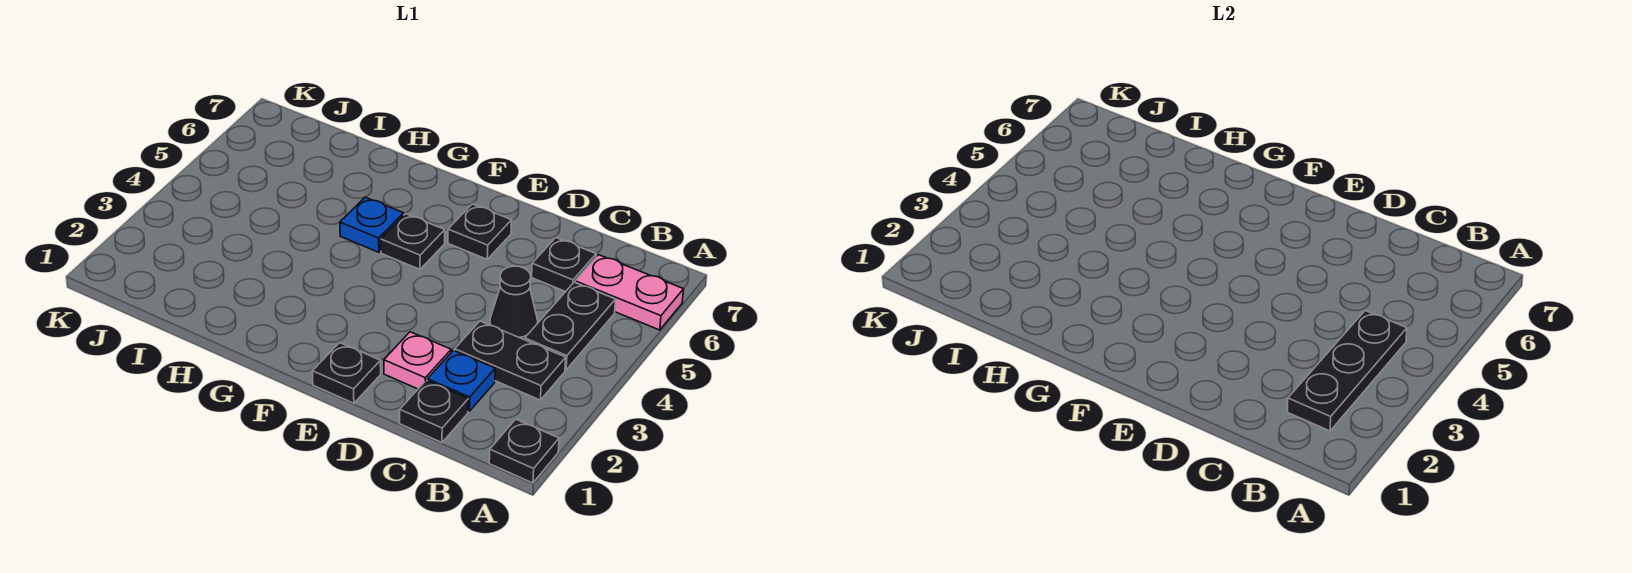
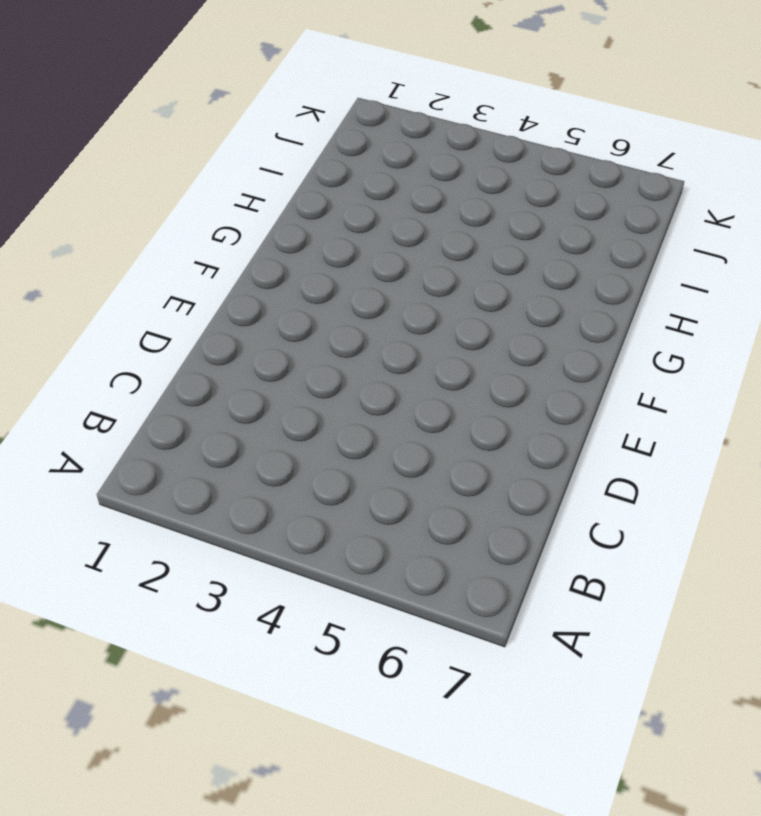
none -> black 1x1 plate [489,419,559,483]
none -> pink 1x2 plate [575,255,684,330]
none -> black 1x2 plate [455,321,566,400]

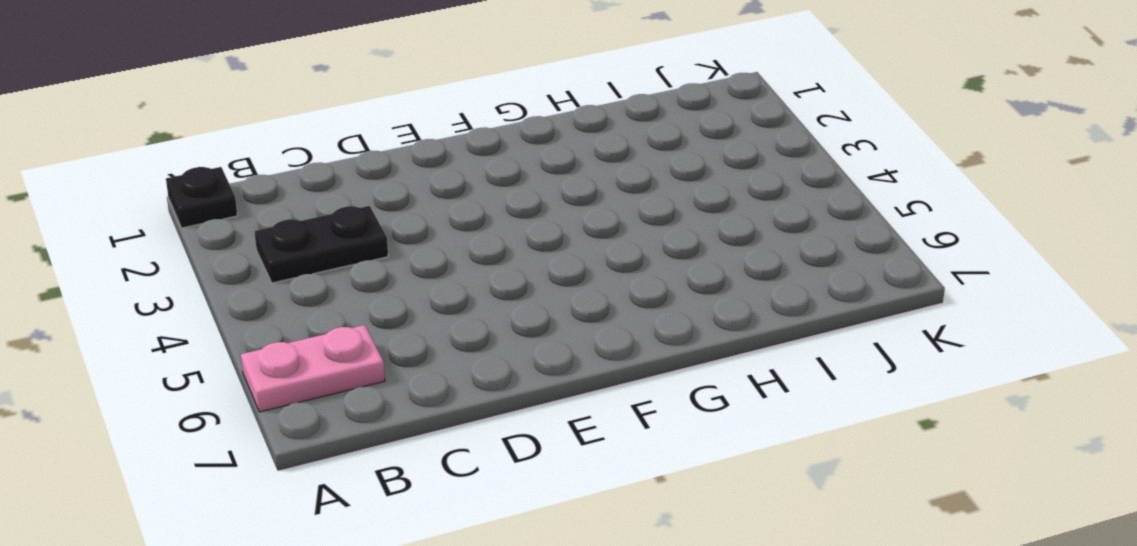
none -> black 1x2 plate [525,282,616,370]
none -> black 1x1 plate [400,380,468,442]
none -> blue 1x1 plate [428,350,495,411]

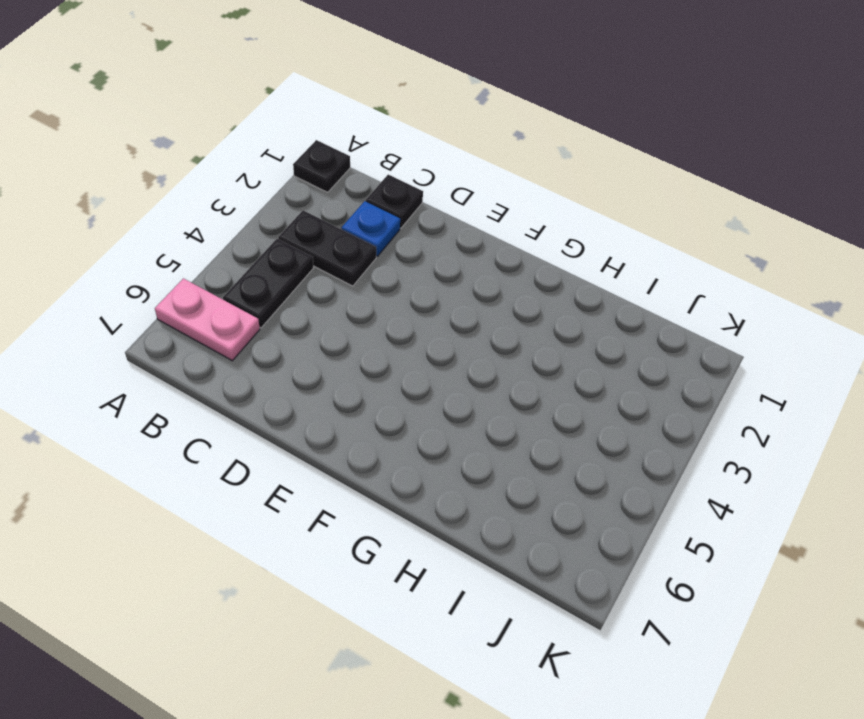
none -> black 1x1 cone [490,266,538,340]
none -> black 1x1 plate [532,238,596,292]
none -> pink 1x1 plate [384,332,451,389]

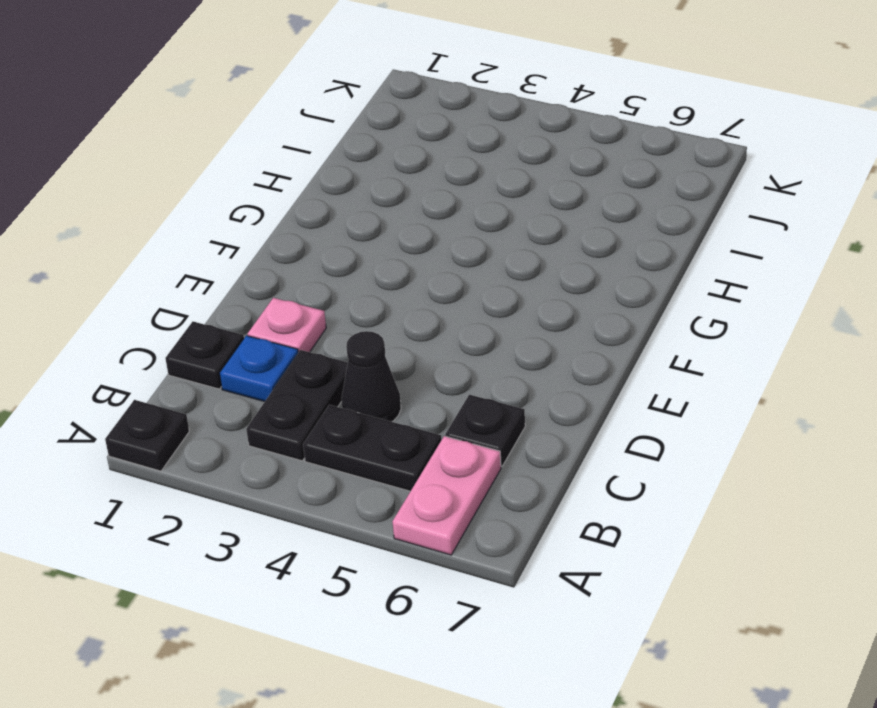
none -> black 1x1 plate [312,343,381,403]
none -> black 1x1 plate [448,204,512,259]
none -> black 1x1 plate [381,214,445,269]

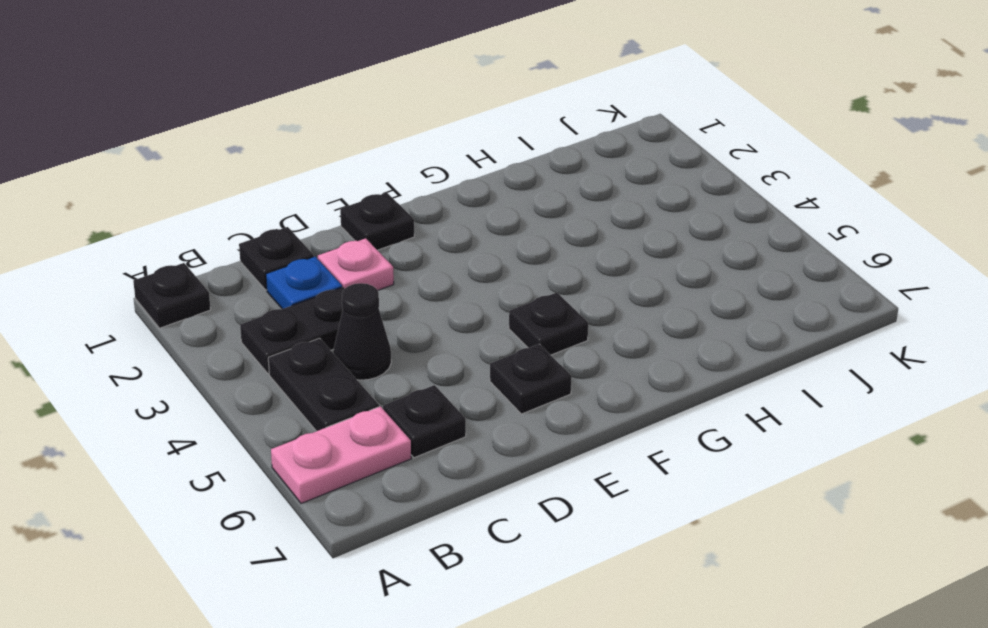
none -> blue 1x1 plate [340,197,404,252]
none -> black 1x3 plate [1288,311,1407,431]

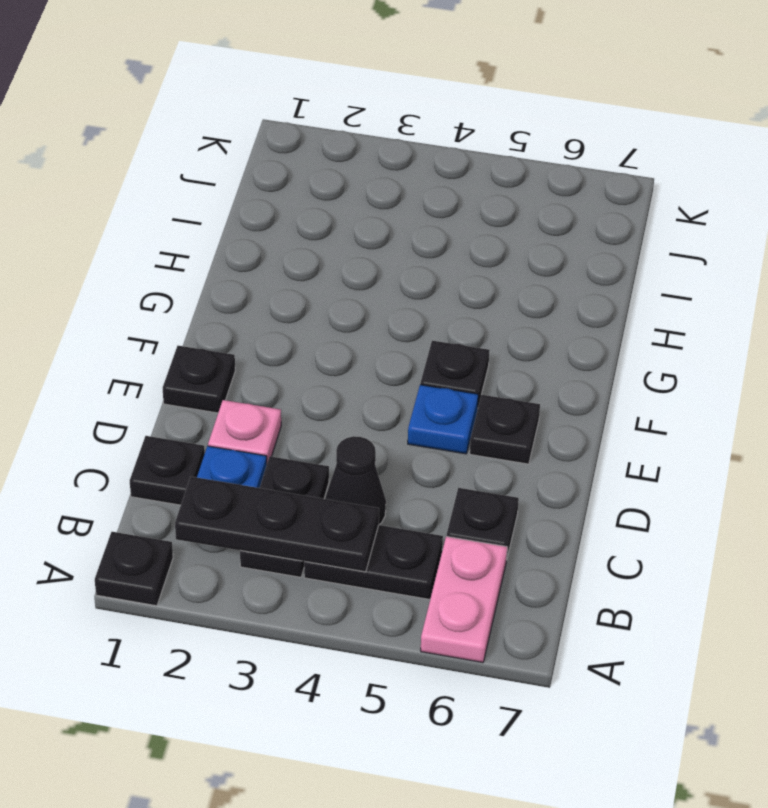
blue 1x1 plate [408,385,478,454] -> blue 1x1 plate moved to [340,197,404,252]

